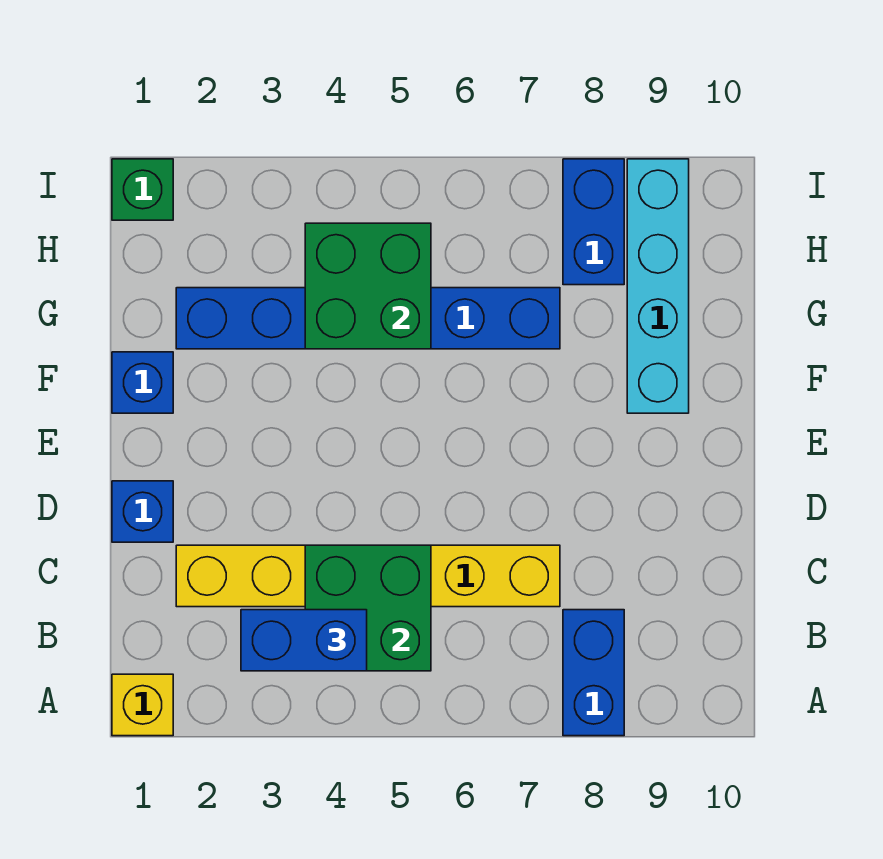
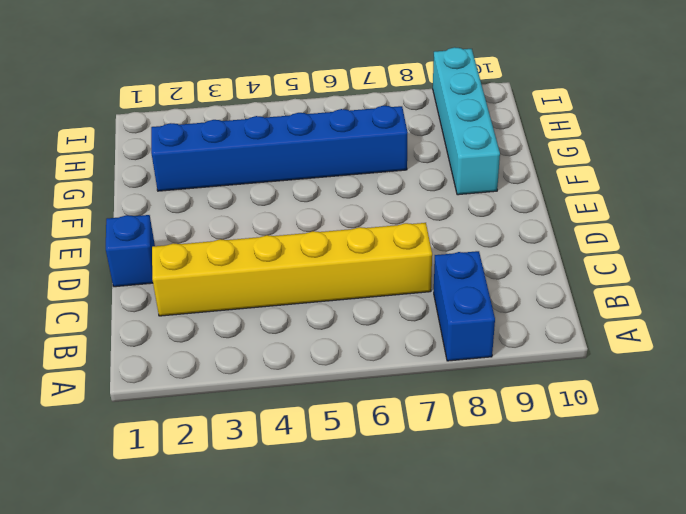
none -> yellow 1x1 brick [112,674,173,736]
none -> blue 1x1 brick [112,352,173,413]
none -> blue 1x2 brick [563,159,624,285]

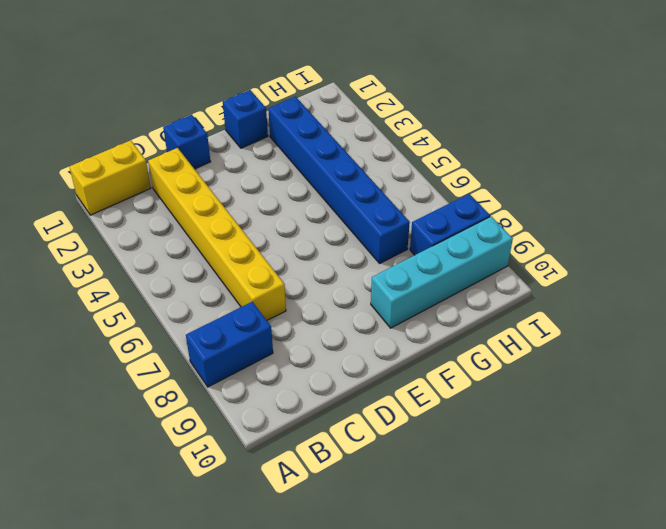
yellow 1x2 brick [69,141,151,215] -> yellow 1x1 brick [112,674,173,736]
none -> green 1x1 brick [112,159,173,220]
none -> green 2x2 brick [305,545,431,671]
none -> green 2x2 brick [305,223,431,349]

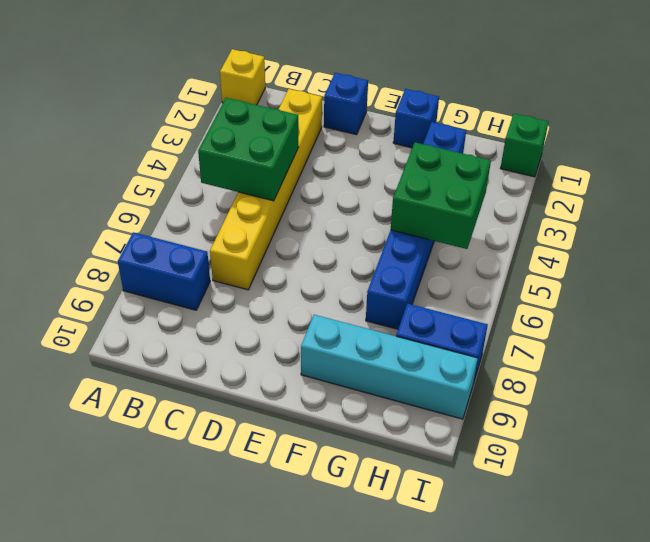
none -> blue 1x2 brick [241,610,367,671]

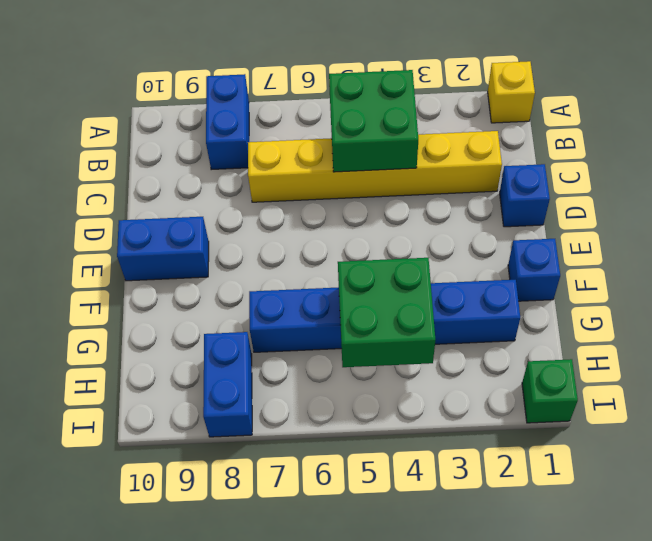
blue 1x2 brick [117,217,209,281] -> blue 1x2 brick moved to [241,610,367,671]
none -> cyan 1x4 brick [627,159,689,413]

